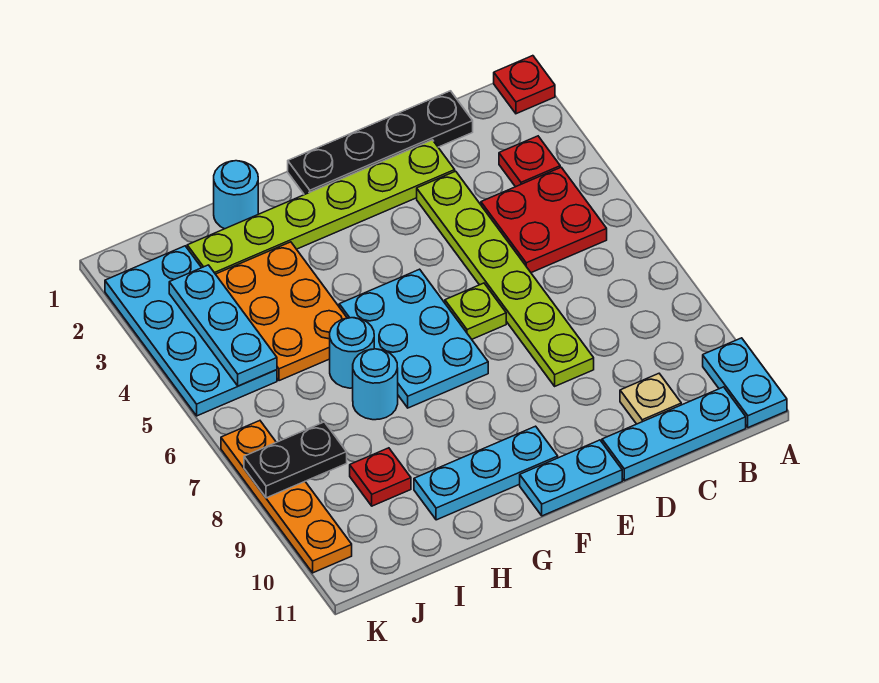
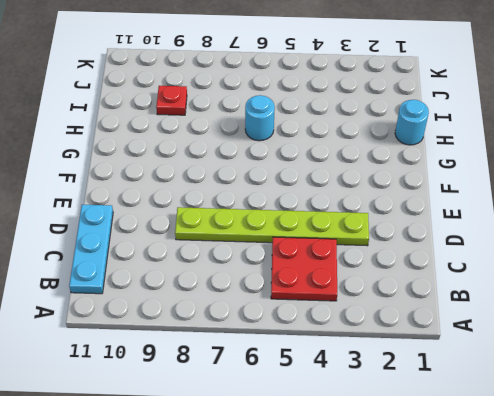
none -> red 1x1 plate [494,56,555,114]
none -> cyan 1x2 plate [703,338,787,428]
none -> red 1x1 plate [499,136,560,187]

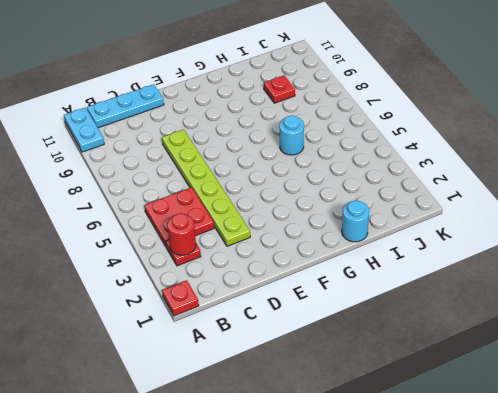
red 1x1 round brick [167,213,196,255] -> none
none -> black 1x4 plate [288,91,473,195]
none -> tan 1x1 plate [620,374,681,424]
none -> lime 1x6 plate [187,140,455,274]

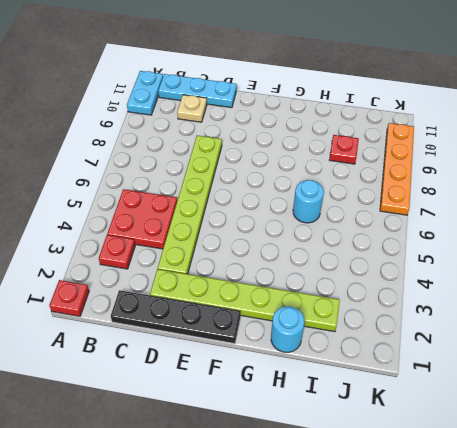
none -> lime 1x1 plate [445,283,506,339]
none -> cyan 1x2 plate [520,440,622,516]
none -> cyan 2x3 plate [339,269,488,408]

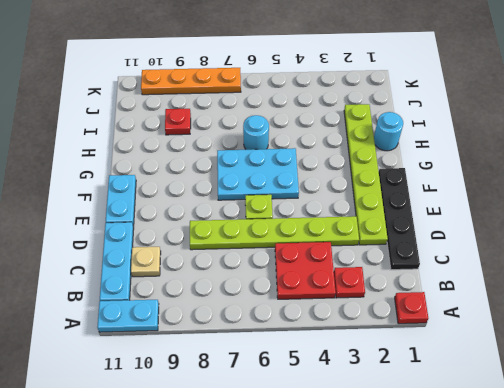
none -> cyan 1x3 plate [414,426,558,520]
none -> orange 2x3 plate [216,242,347,381]
none -> cyan 1x1 round brick [353,349,398,420]

